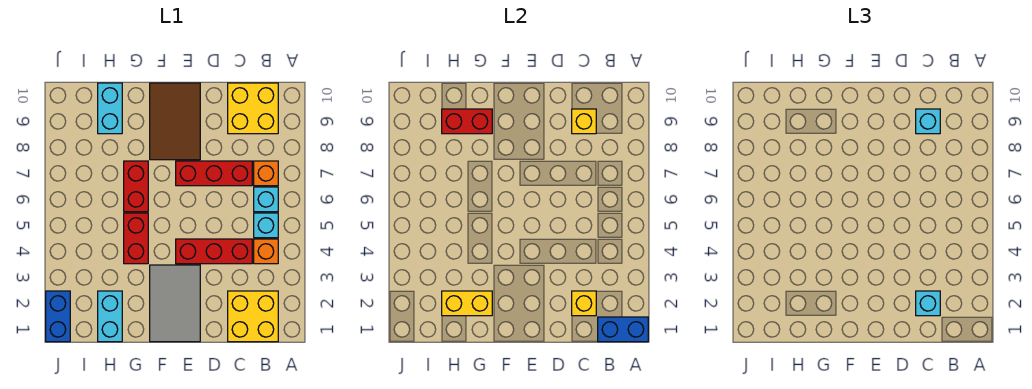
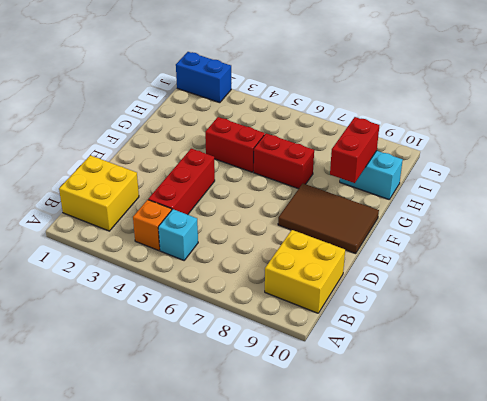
none -> cyan 1x1 brick [254,187,278,212]
none -> orange 1x1 brick [254,161,278,186]
none -> red 1x3 brick [176,161,252,186]

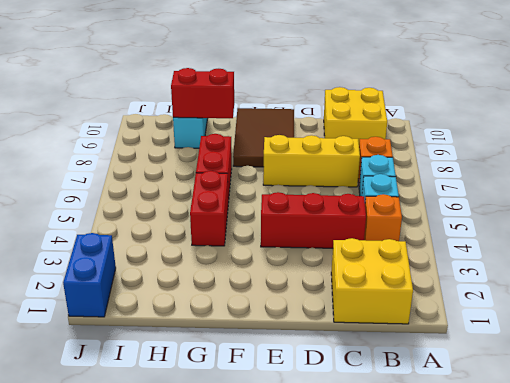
yellow 1x3 brick [263,135,360,187] -> red 1x3 brick [176,161,252,186]
none -> grey 2x3 tile [150,265,200,342]
none -> cyan 1x2 brick [98,291,122,342]
none -> blue 1x2 brick [598,317,648,342]

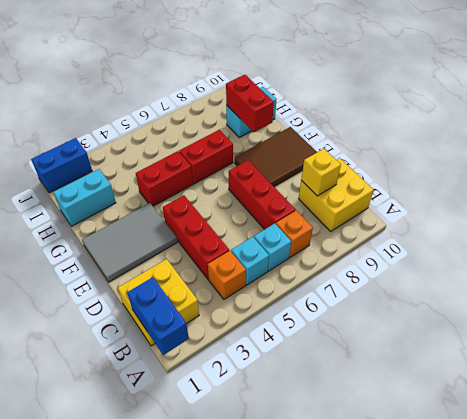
none -> yellow 1x1 brick [572,291,596,316]
none -> yellow 1x2 brick [442,291,492,316]
none -> cyan 1x1 brick [916,291,940,316]

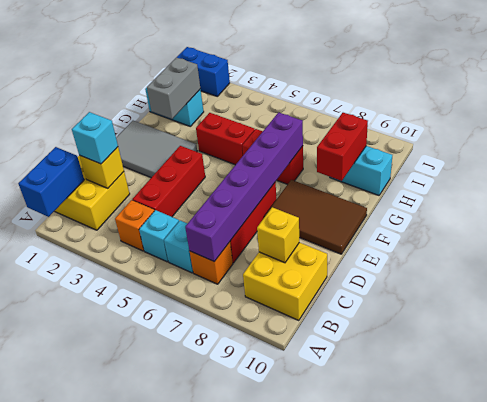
purple 1x6 brick [185,112,303,262] -> none
grey 1x2 brick [147,57,200,119] -> yellow 1x2 brick [442,291,492,316]
none -> cyan 1x1 brick [916,109,940,134]

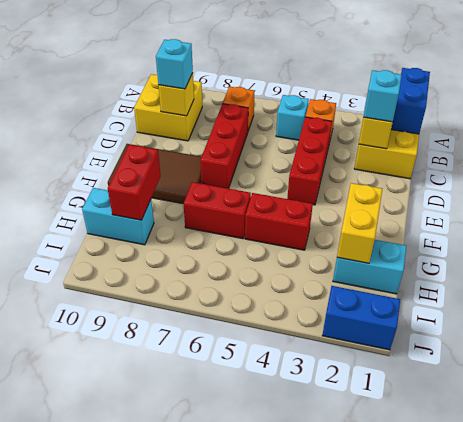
none -> cyan 1x1 brick [254,187,278,212]
none -> grey 2x3 tile [150,265,200,342]

